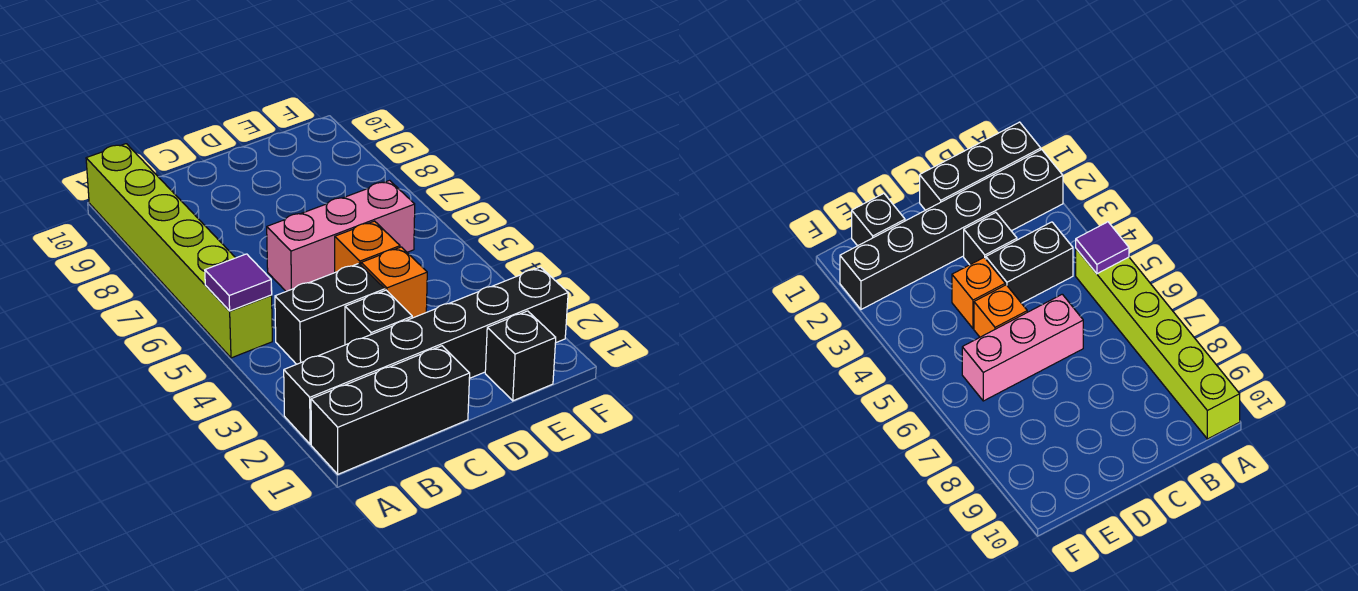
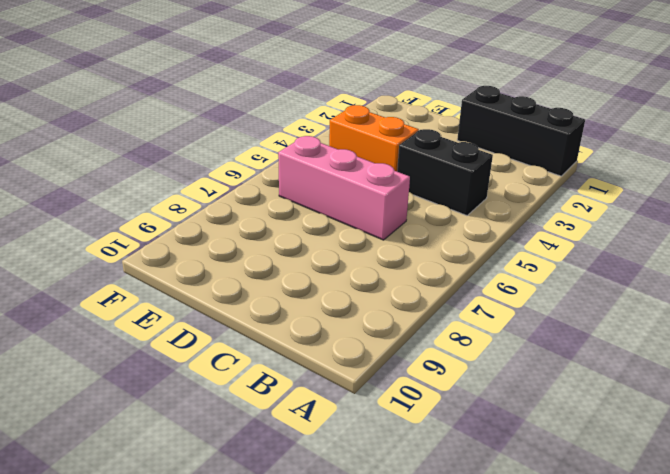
orange 1x2 brick [329,105,419,171] -> orange 1x1 brick [361,247,427,318]
none -> black 1x6 brick [284,267,568,444]
none -> lime 1x6 brick [86,144,272,358]

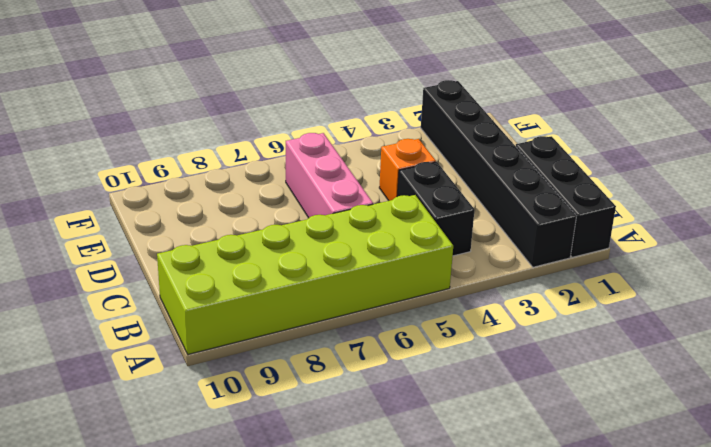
lime 2x6 brick [157,195,453,354] -> lime 1x6 brick [86,144,272,358]
none -> black 1x1 brick [345,290,412,345]
none -> orange 1x1 brick [335,221,400,272]

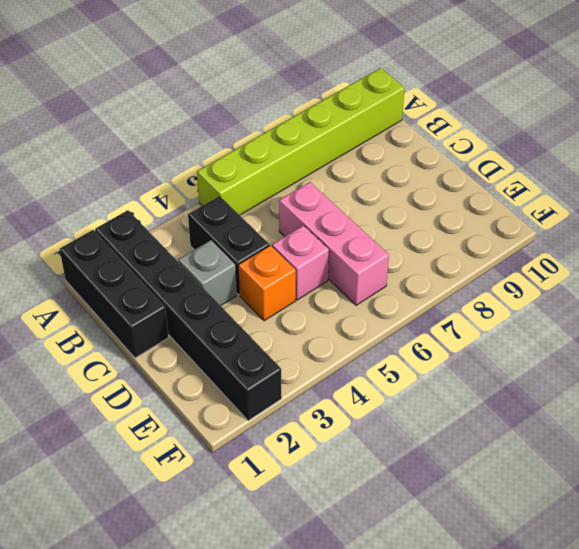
grey 1x1 brick [178,240,237,306] -> black 1x1 brick [345,290,412,345]
pink 1x1 brick [272,226,329,300] -> orange 1x1 brick [335,221,400,272]
none -> black 1x1 brick [485,311,556,401]
none -> purple 1x1 tile [205,254,272,311]

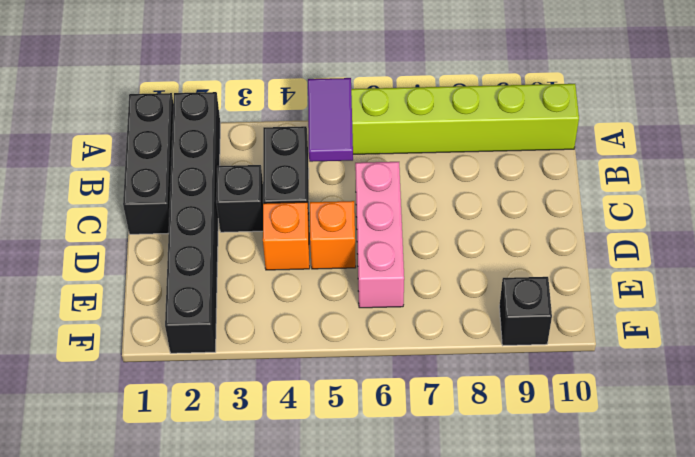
purple 1x2 tile [308,78,353,162] -> purple 1x1 tile [205,254,272,311]
black 1x1 brick [499,277,552,345] -> black 1x1 brick moved to [485,311,556,401]

